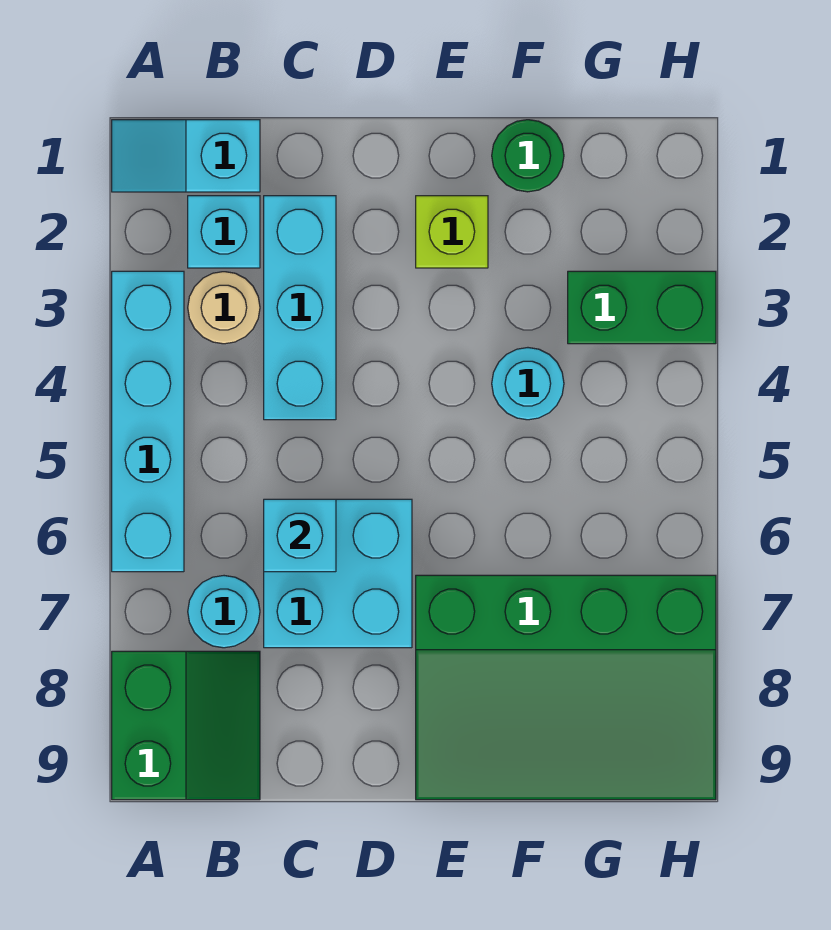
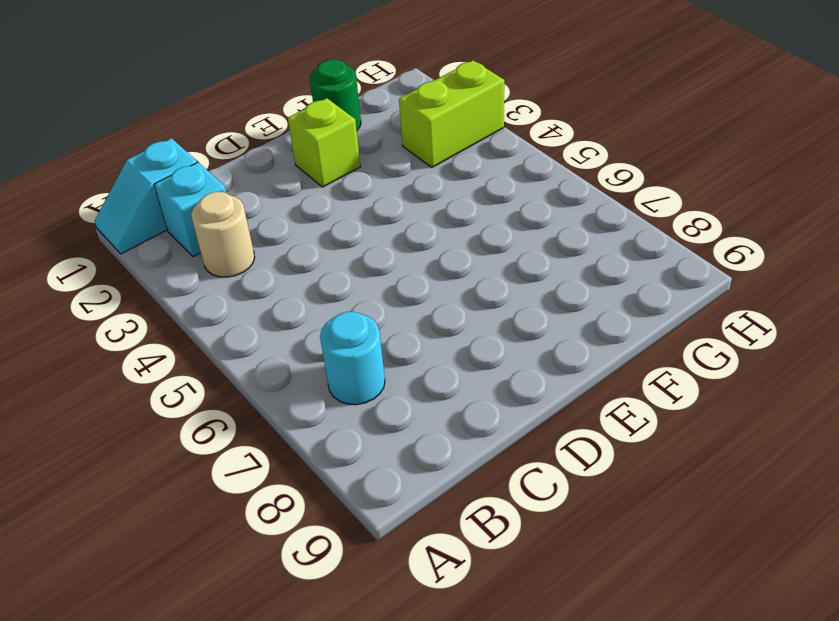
lime 1x2 brick [399,60,504,167] -> green 1x2 brick [568,271,716,344]
none -> cyan 1x4 brick [112,271,184,572]
none -> green 2x2 slope [112,651,260,800]
none -> cyan 1x3 brick [264,196,336,420]

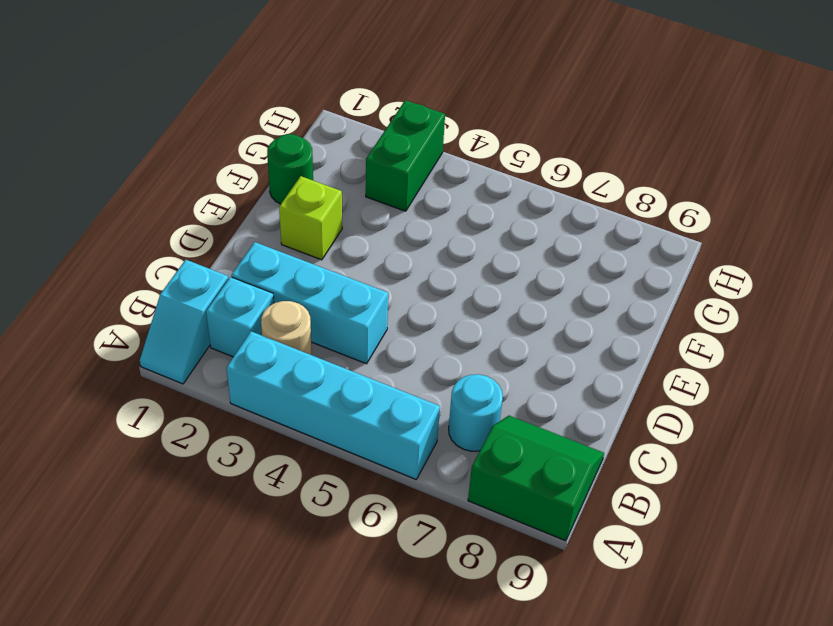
none -> cyan 2x2 brick [264,499,412,648]
none -> green 3x4 slope [416,575,716,800]
none -> cyan 1x1 round brick [492,348,564,420]

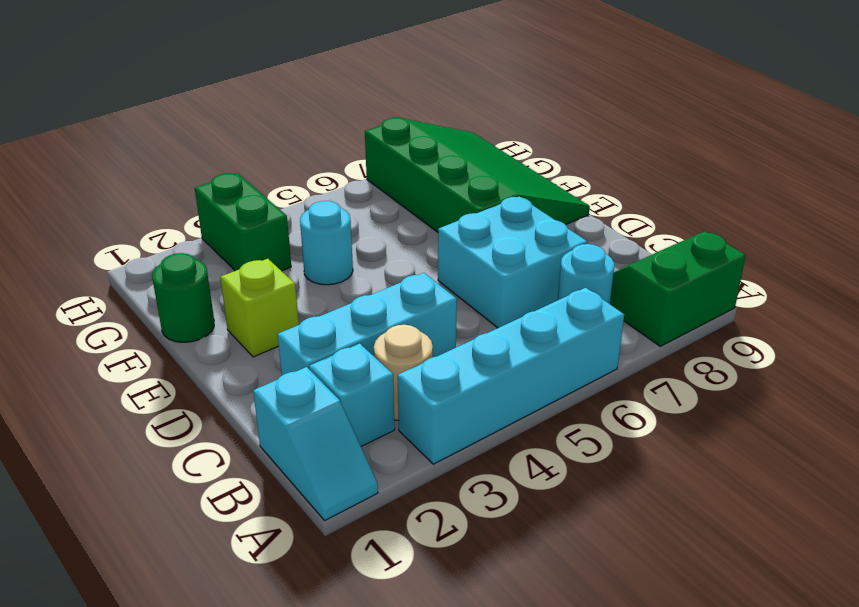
none -> cyan 1x1 brick [264,499,336,572]

